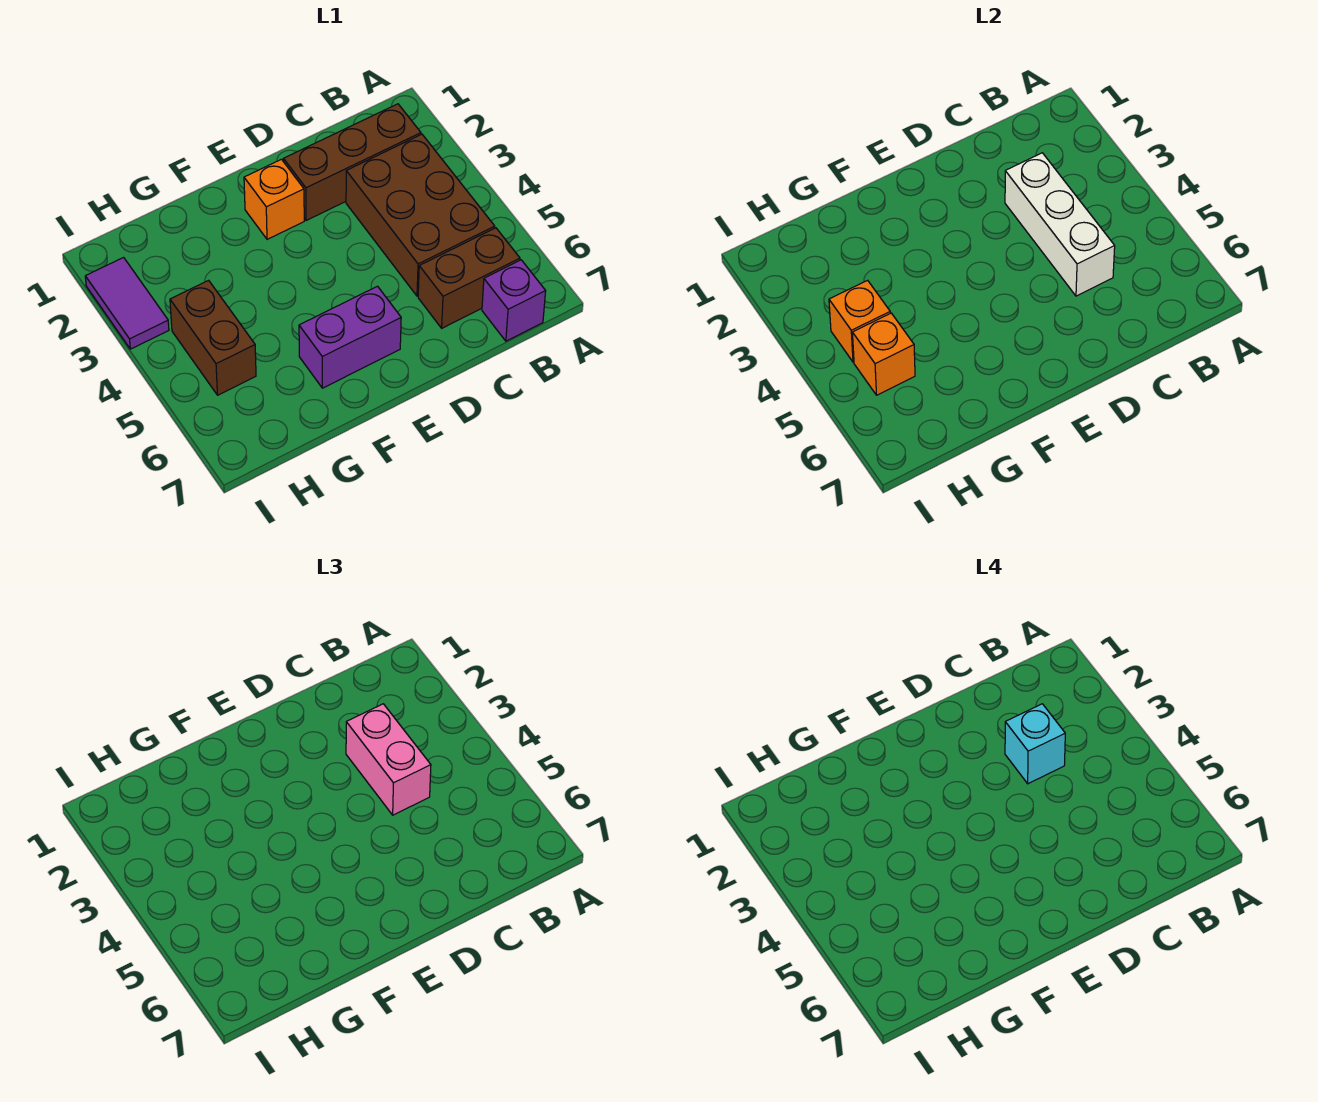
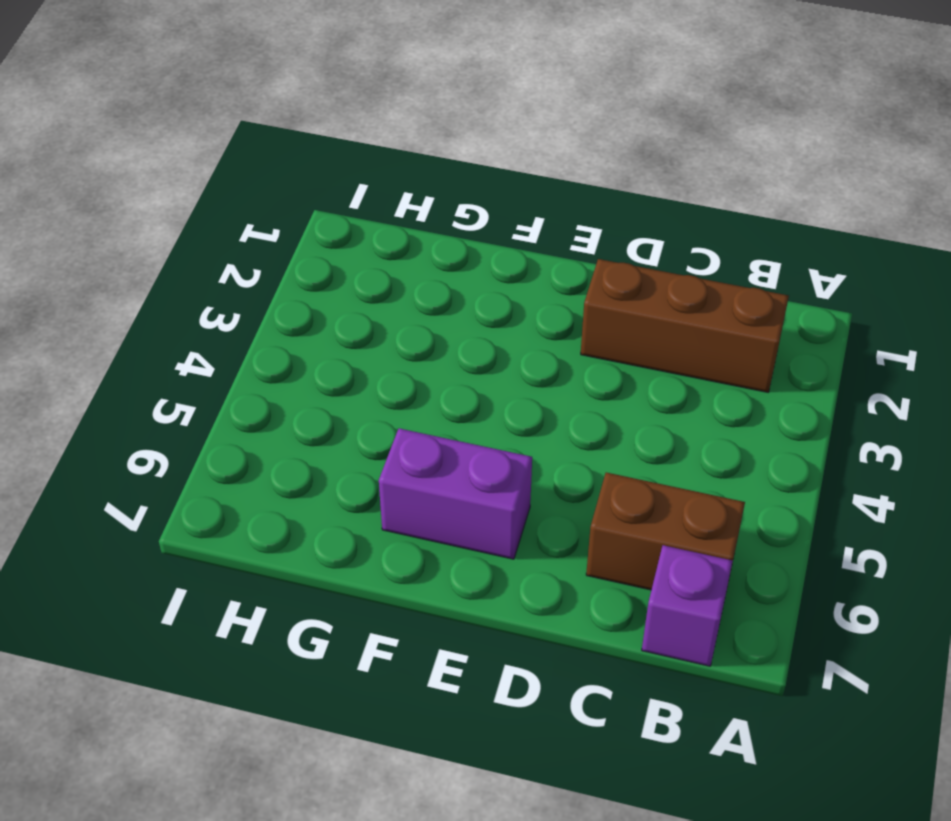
none -> brown 2x3 brick [346,134,495,296]
none -> orange 1x1 brick [244,159,304,239]
none -> brown 1x2 brick [170,280,256,395]

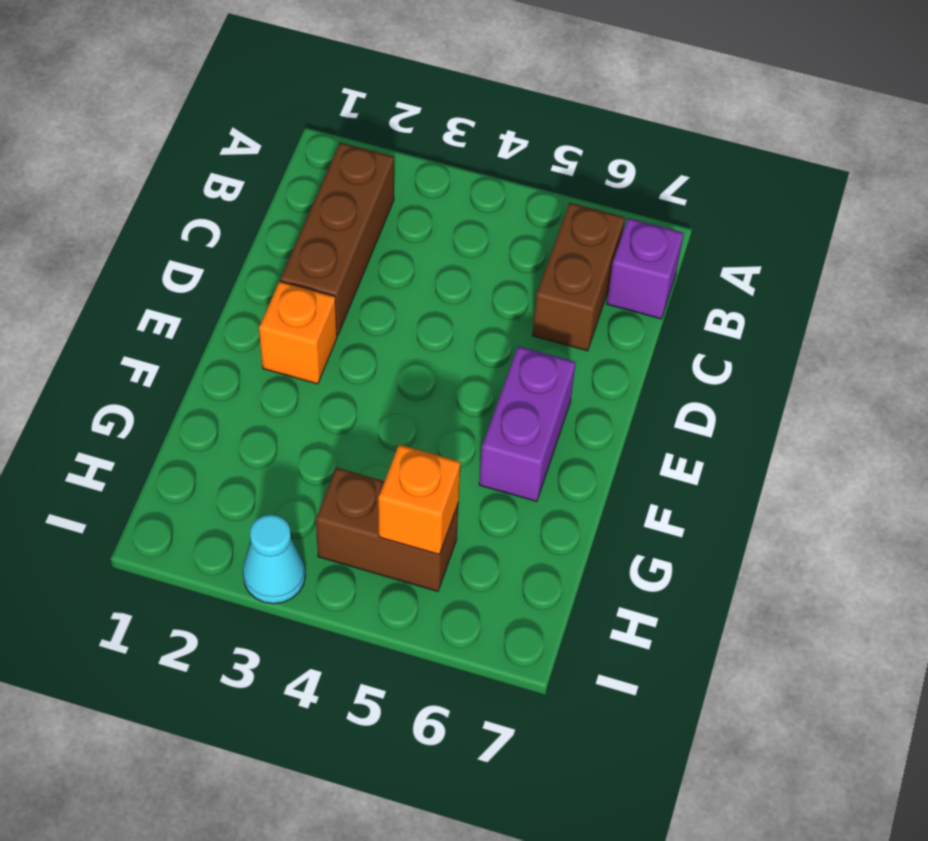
cyan 1x1 cone [243,515,305,604] -> purple 1x2 tile [85,258,169,349]
none -> brown 2x3 brick [346,134,495,296]
none -> white 1x3 brick [1005,153,1115,296]
none -> orange 1x1 brick [829,280,890,362]

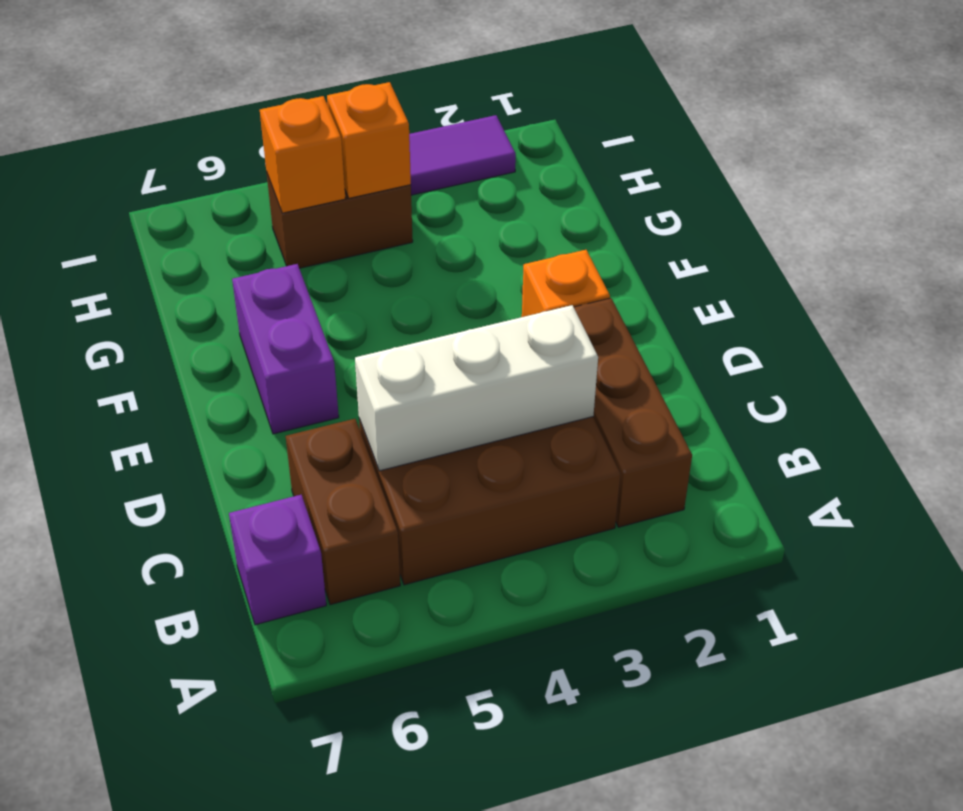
none -> pink 1x2 brick [346,704,431,815]
none -> cyan 1x1 brick [1005,704,1065,784]

